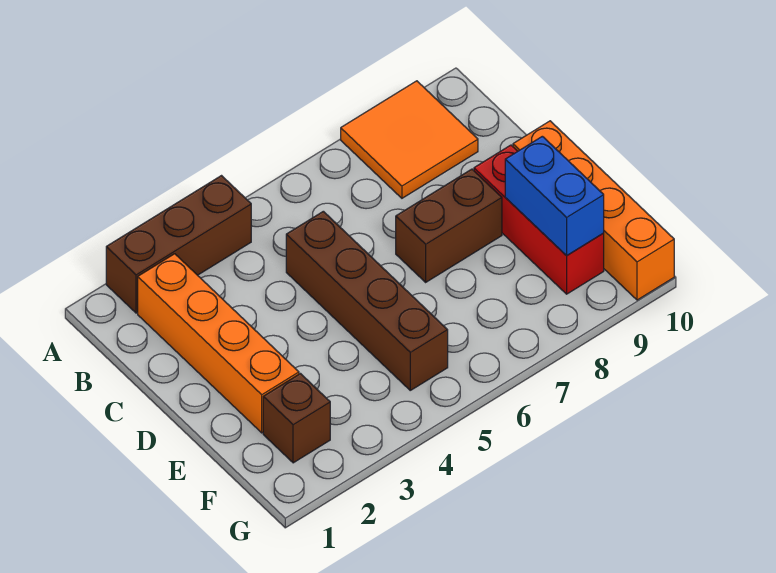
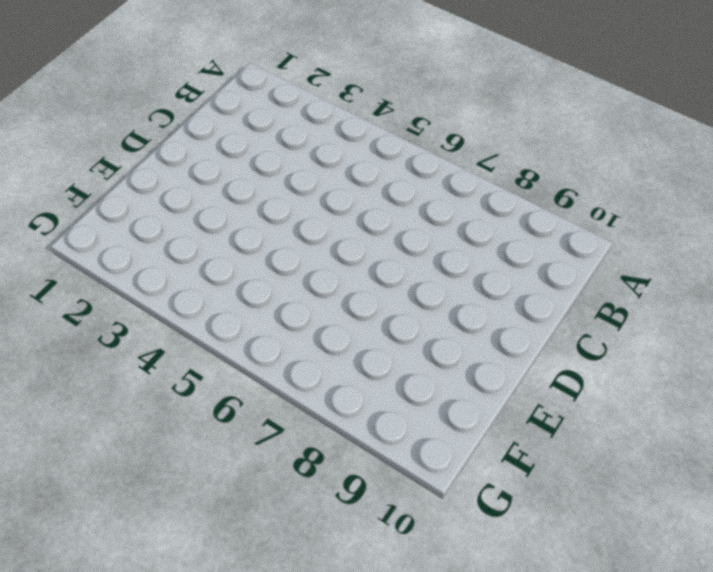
none -> brown 1x3 brick [106,176,251,313]
none -> orange 2x2 tile [341,81,478,198]

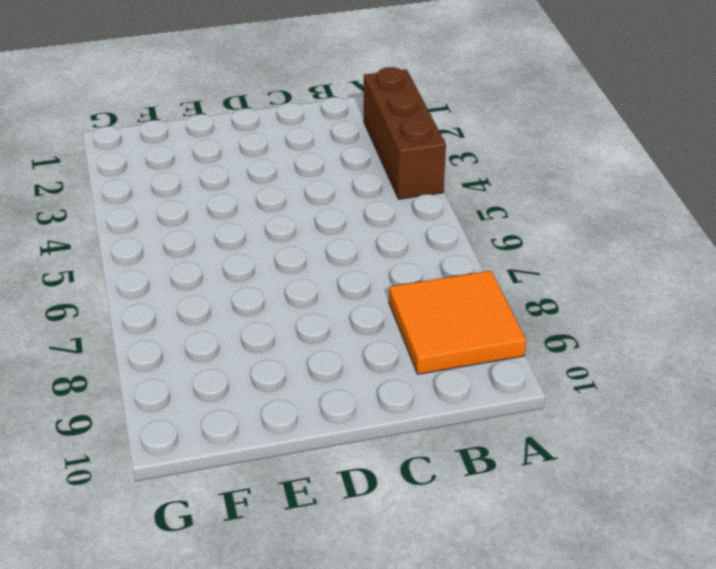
none -> orange 1x4 brick [138,254,299,433]
none -> brown 1x4 brick [286,211,448,390]

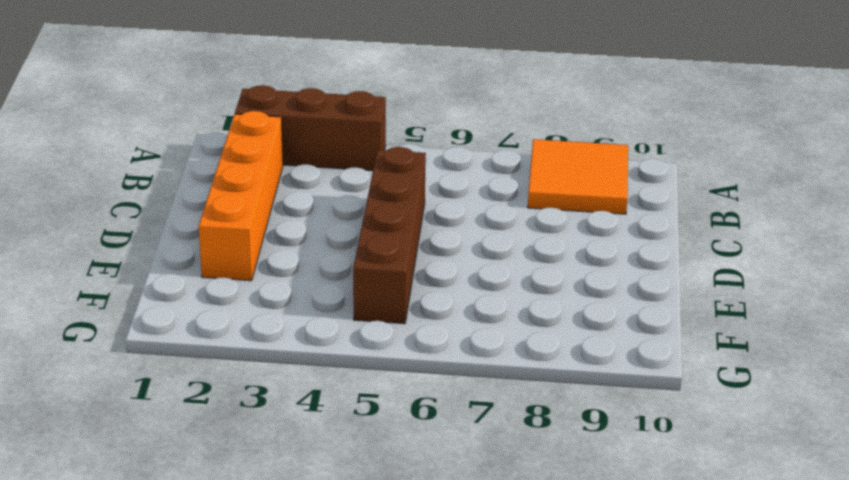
none -> brown 1x2 brick [396,169,502,282]
none -> red 1x3 brick [474,145,604,294]

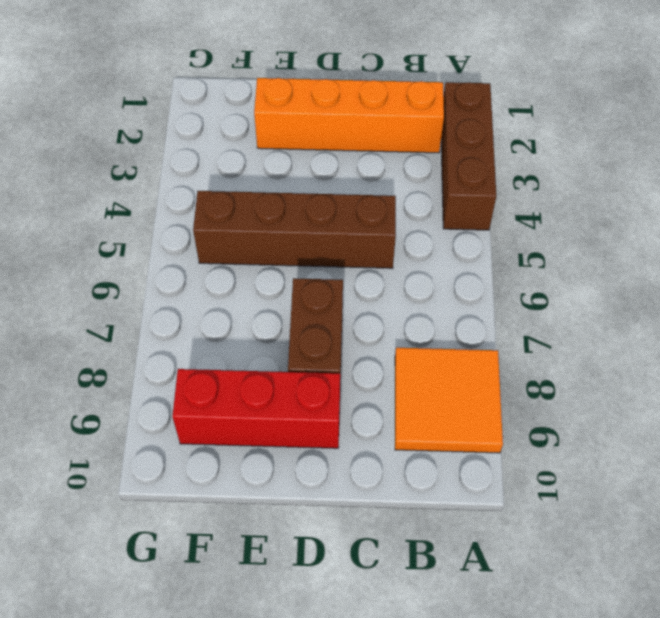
none -> orange 1x4 brick [513,121,674,300]
none -> brown 1x1 brick [263,374,330,463]

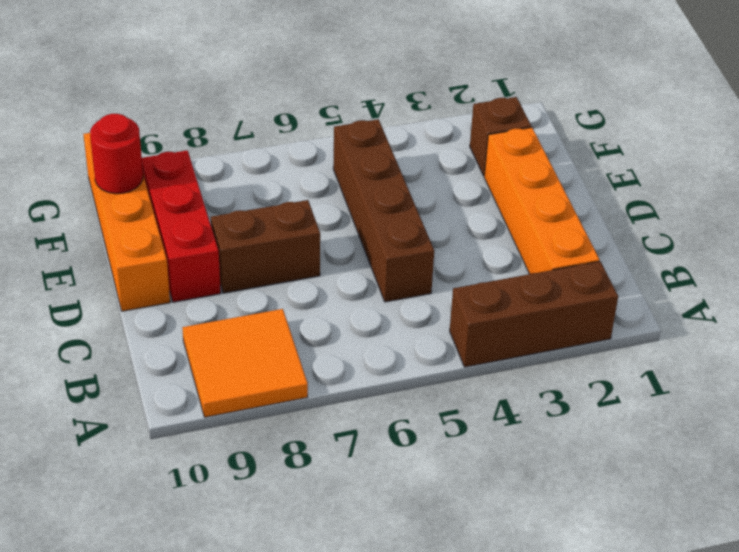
red 1x1 round brick [90,114,143,194] -> none
none -> blue 1x2 brick [505,136,604,256]

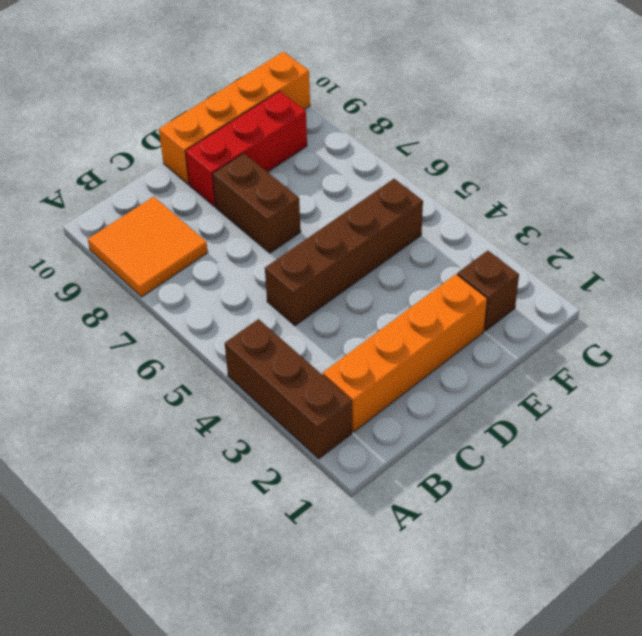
none -> blue 1x2 brick [505,136,604,256]

